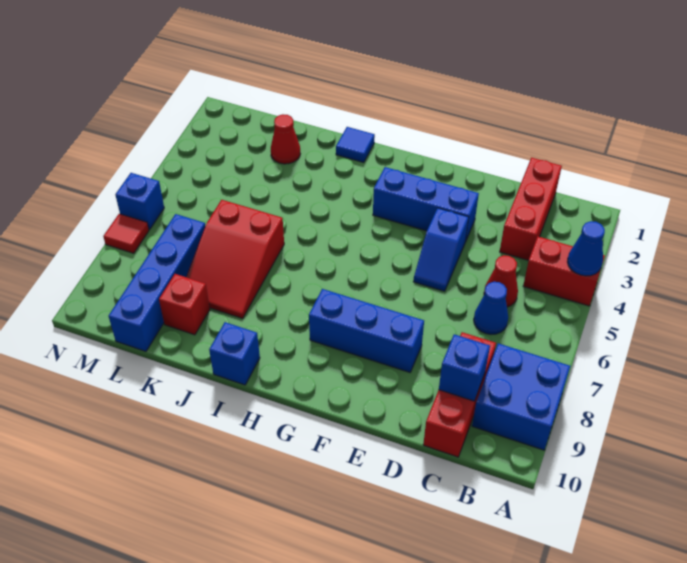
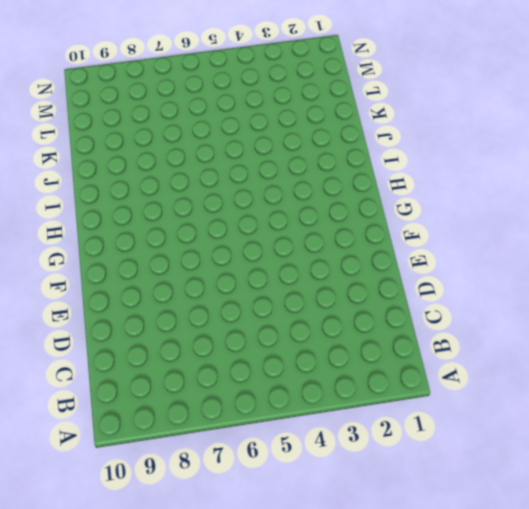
none -> red 1x2 brick [523,237,605,306]
none -> blue 2x2 brick [472,343,570,450]
none -> red 1x3 brick [500,158,562,260]

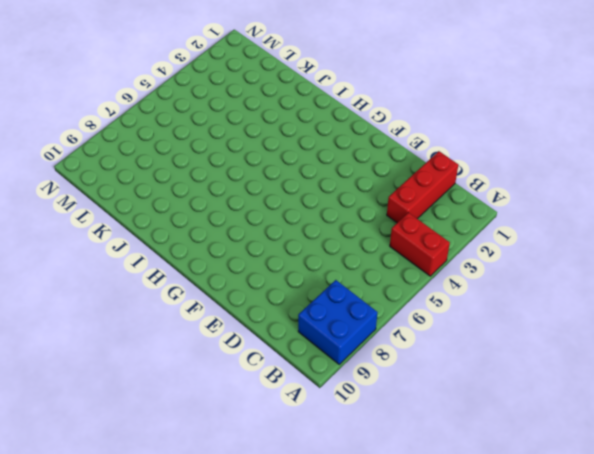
none -> red 1x1 cone [484,255,518,307]
none -> blue 1x1 cone [474,282,508,334]
none -> red 1x3 brick [423,332,496,457]

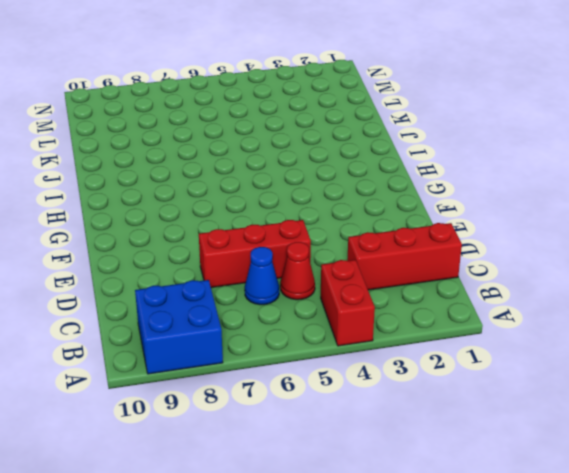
red 1x3 brick [199,220,311,288] -> red 1x3 brick moved to [423,332,496,457]
none -> blue 1x3 brick [373,167,479,242]
none -> blue 1x2 slope [413,208,469,291]
none -> blue 1x3 brick [309,289,424,372]

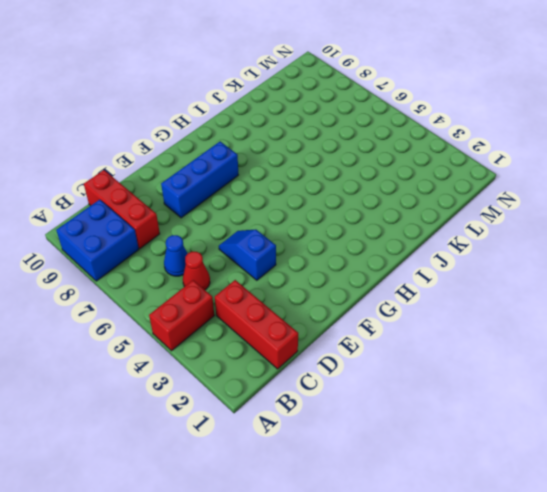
none -> blue 1x3 brick [373,167,479,242]
none -> blue 1x1 tile [336,127,375,163]
none -> blue 1x1 brick [209,322,260,385]

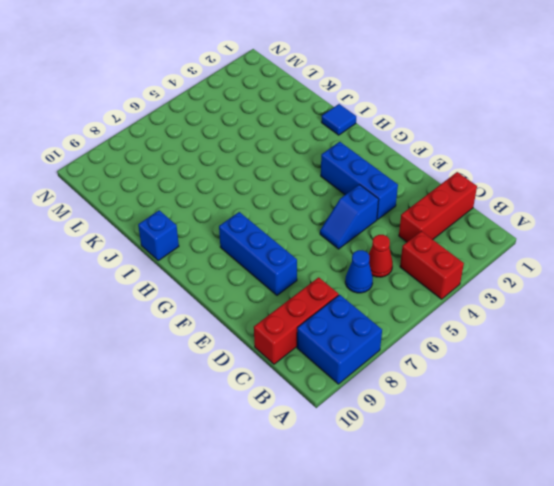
none -> red 2x3 slope [186,200,284,318]
none -> red 1x1 cone [271,114,300,164]
none -> red 1x1 brick [159,274,210,335]

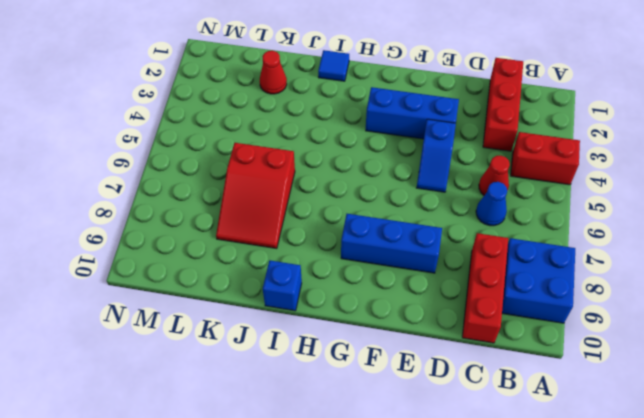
none -> red 1x1 brick [159,274,210,335]
none -> blue 1x4 brick [109,214,205,351]
none -> blue 1x1 brick [115,173,164,230]

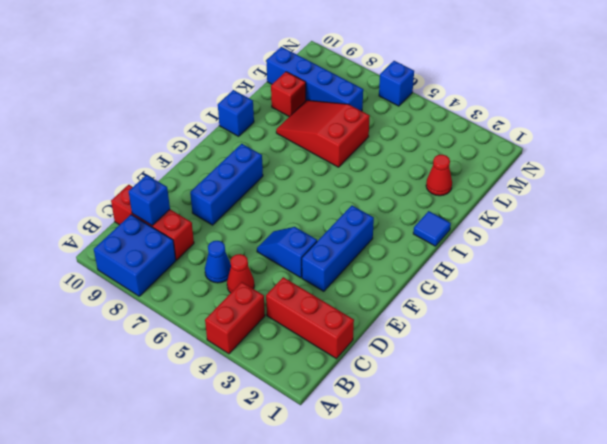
none -> red 1x1 tile [103,214,149,253]
none -> blue 1x1 cone [567,221,605,276]

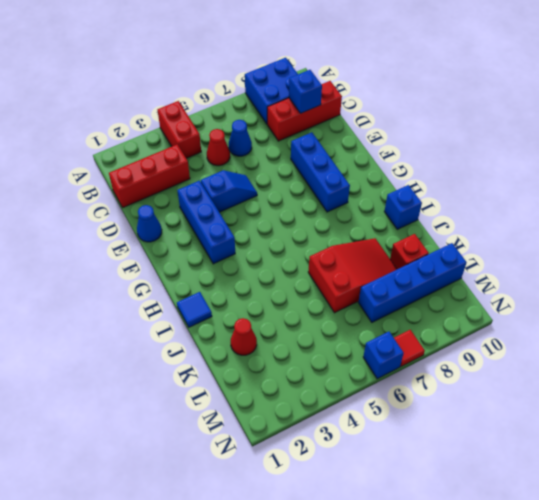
blue 1x1 cone [137,205,162,242] -> blue 1x1 cone moved to [567,221,605,276]

